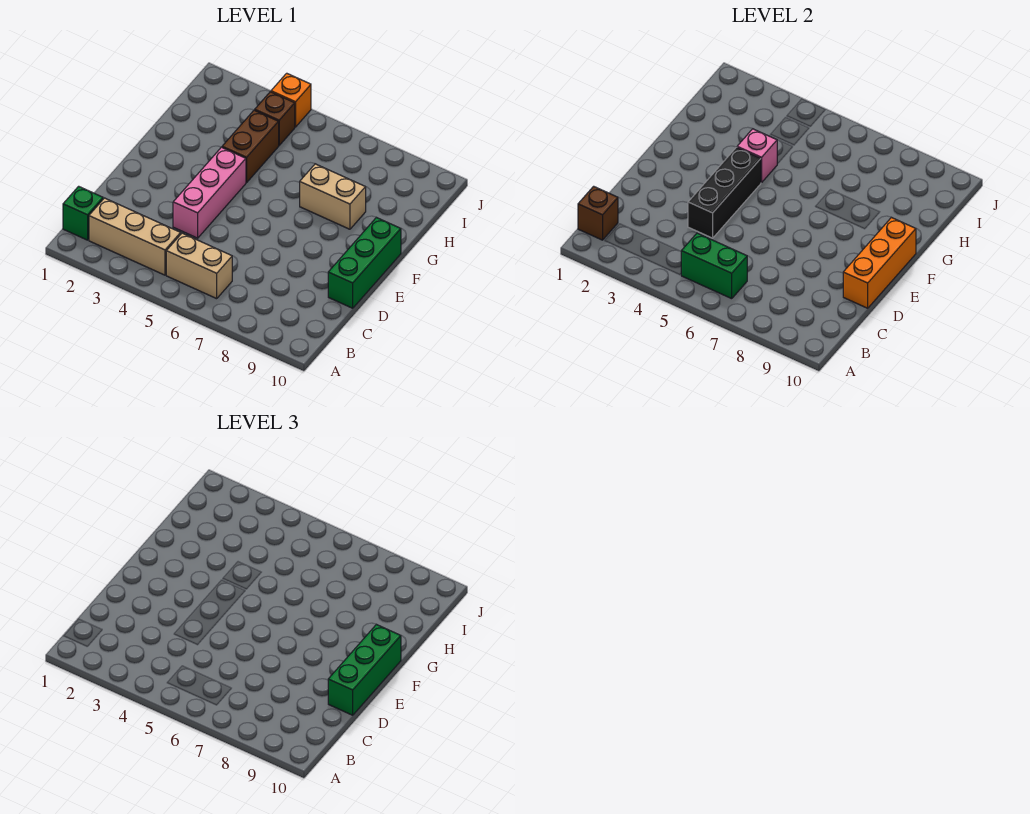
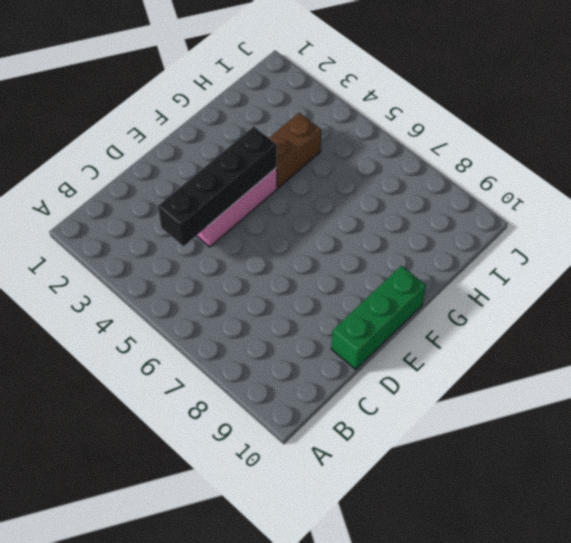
black 1x4 brick [158,127,277,246] -> black 1x3 brick [688,147,761,238]
none -> green 1x1 brick [63,186,103,240]
none -> tan 1x3 brick [89,198,181,275]
none -> tan 1x2 brick [166,233,232,299]

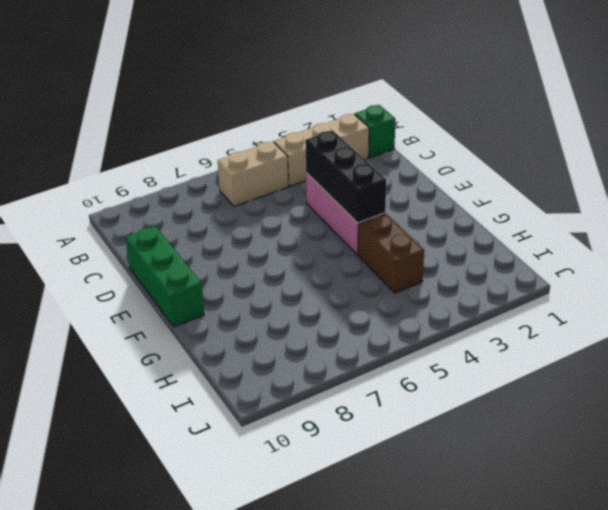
none -> tan 1x2 brick [300,164,366,229]
none -> brown 1x1 brick [255,92,295,145]
none -> orange 1x1 brick [271,73,311,127]

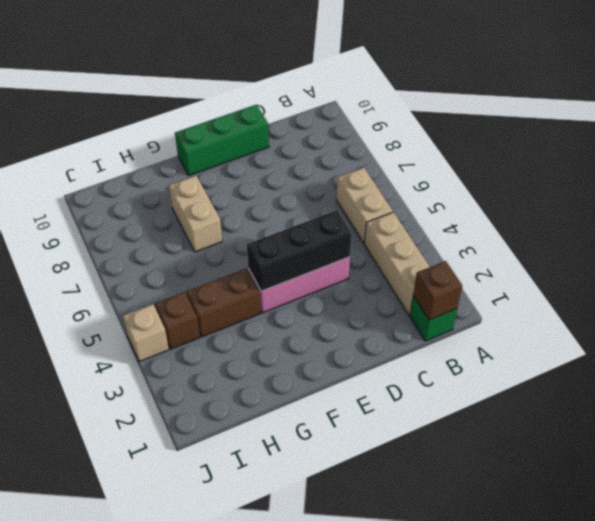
tan 1x1 brick [123,304,169,362] -> orange 1x1 brick [271,73,311,127]
none -> green 1x2 brick [681,233,747,299]
none -> orange 1x3 brick [843,217,916,308]
none -> pink 1x1 brick [737,129,777,183]

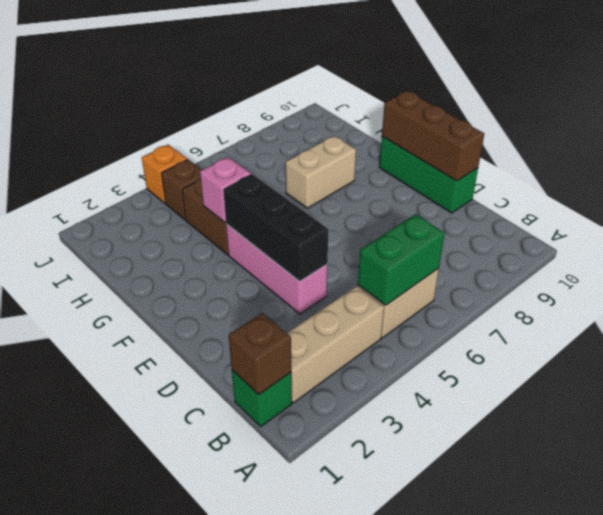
brown 1x3 brick [382,91,484,181] -> orange 1x3 brick [843,217,916,308]
none -> green 1x3 brick [328,624,401,715]

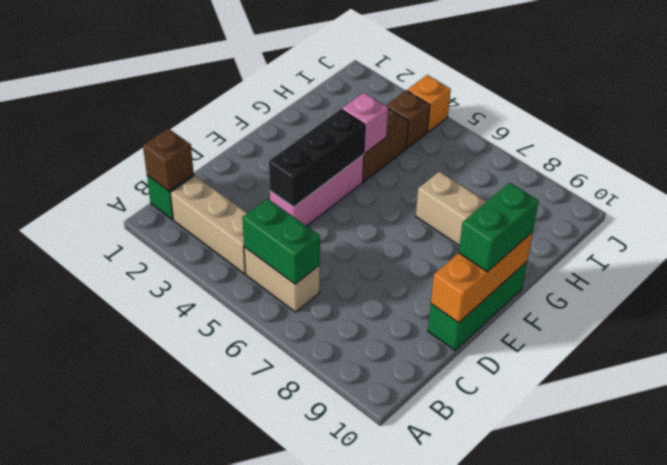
green 1x2 brick [459,183,539,272] -> green 1x3 brick [328,624,401,715]

